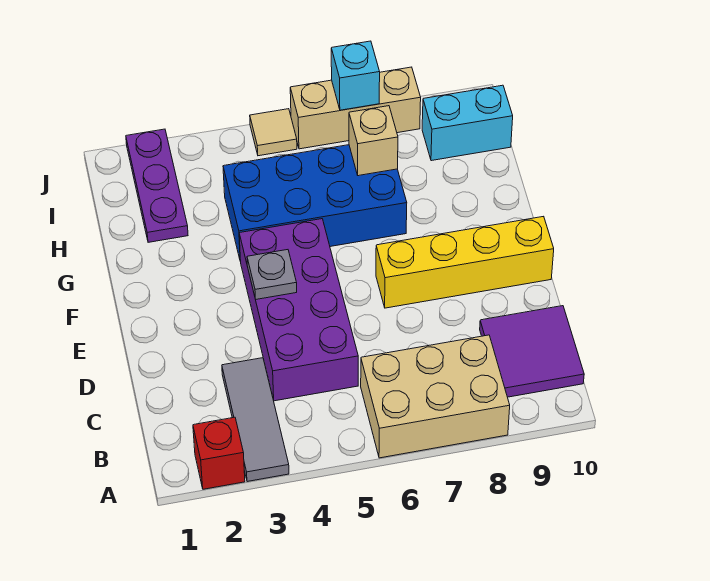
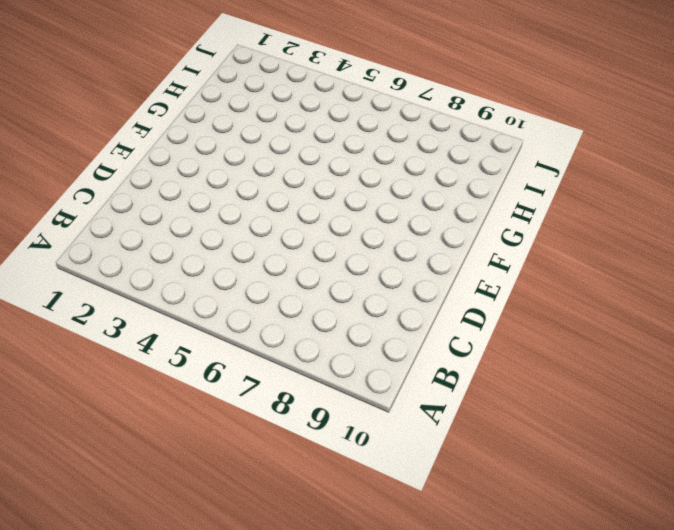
none -> red 1x1 brick [193,417,245,489]
none -> grey 1x3 tile [222,358,289,482]
none -> tan 2x3 brick [361,335,510,458]

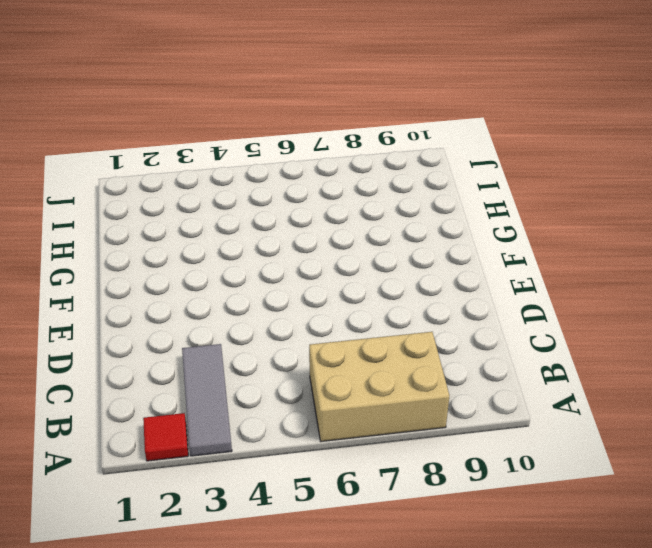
red 1x1 tile [143,413,188,461] -> red 1x1 brick [193,417,245,489]
none -> purple 2x2 tile [480,306,584,397]
none -> purple 2x4 brick [239,219,358,401]
none -> yellow 1x4 brick [376,216,554,308]

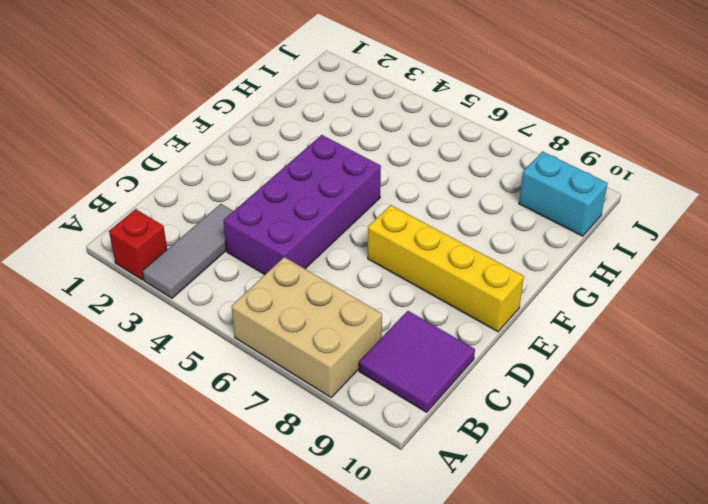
none -> blue 2x4 brick [223,145,407,261]
none -> purple 1x3 plate [126,129,188,242]
none -> tan 1x1 tile [250,109,297,156]

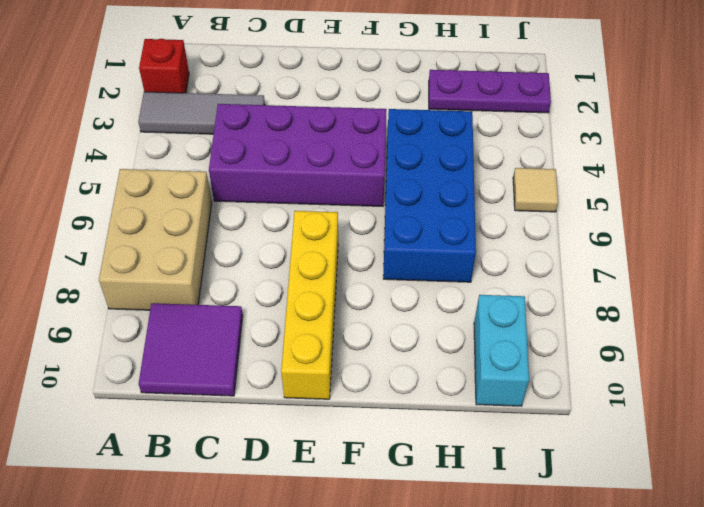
none -> tan 1x3 brick [290,67,421,149]
none -> grey 1x1 plate [247,250,297,299]
none -> tan 1x1 brick [349,106,398,176]

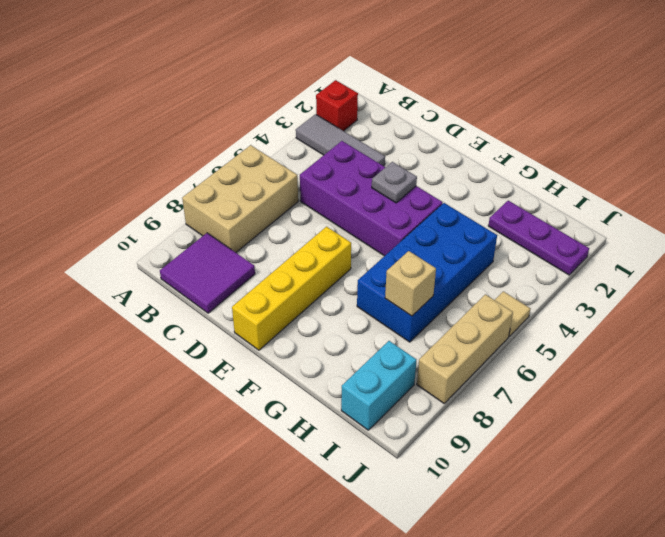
none -> cyan 1x1 brick [331,41,380,110]

